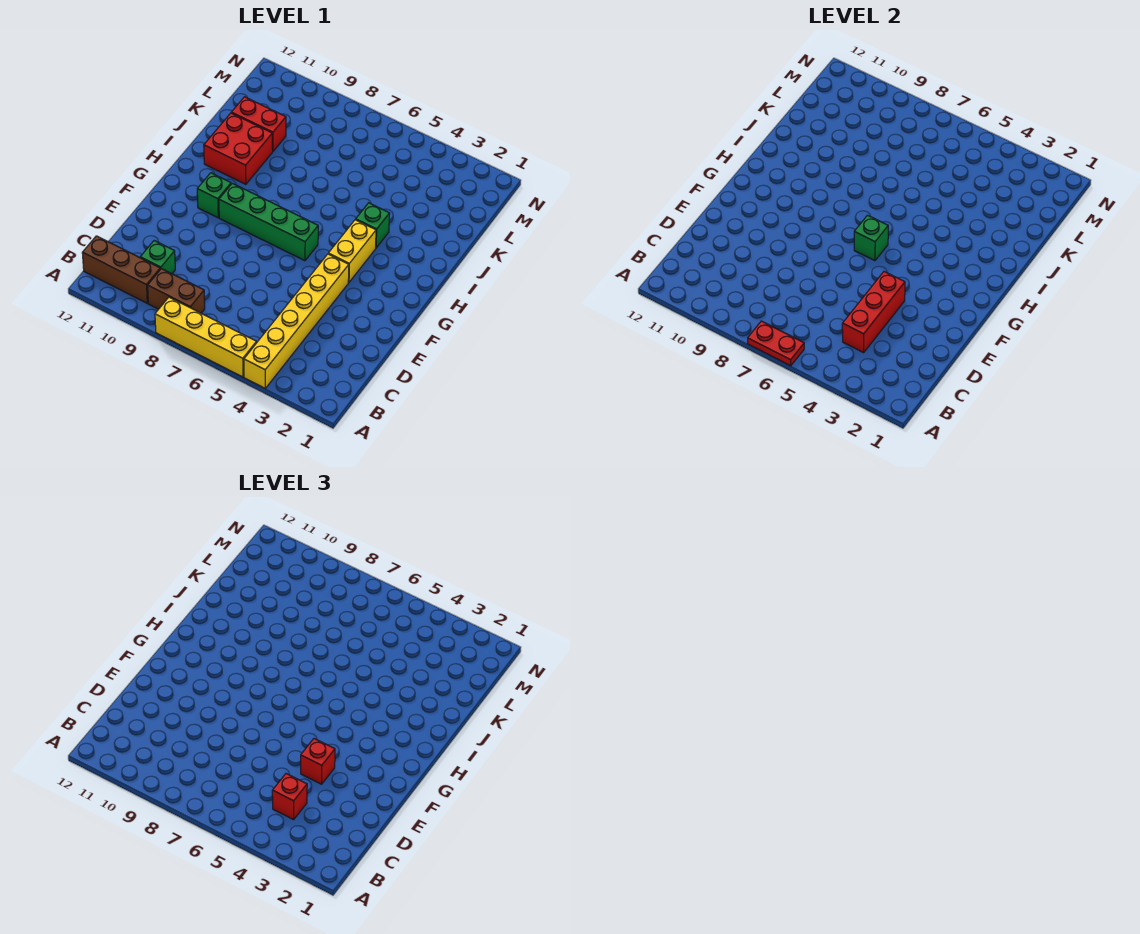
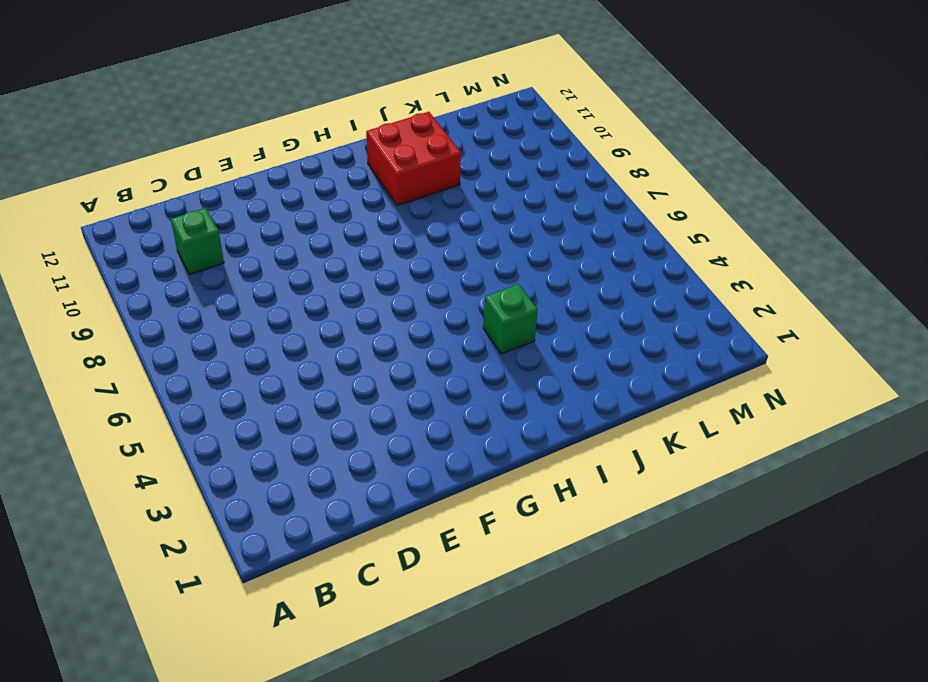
none -> yellow 1x6 brick [244,254,349,388]
none -> yellow 1x4 brick [155,297,256,377]
none -> brown 1x2 brick [148,269,205,313]

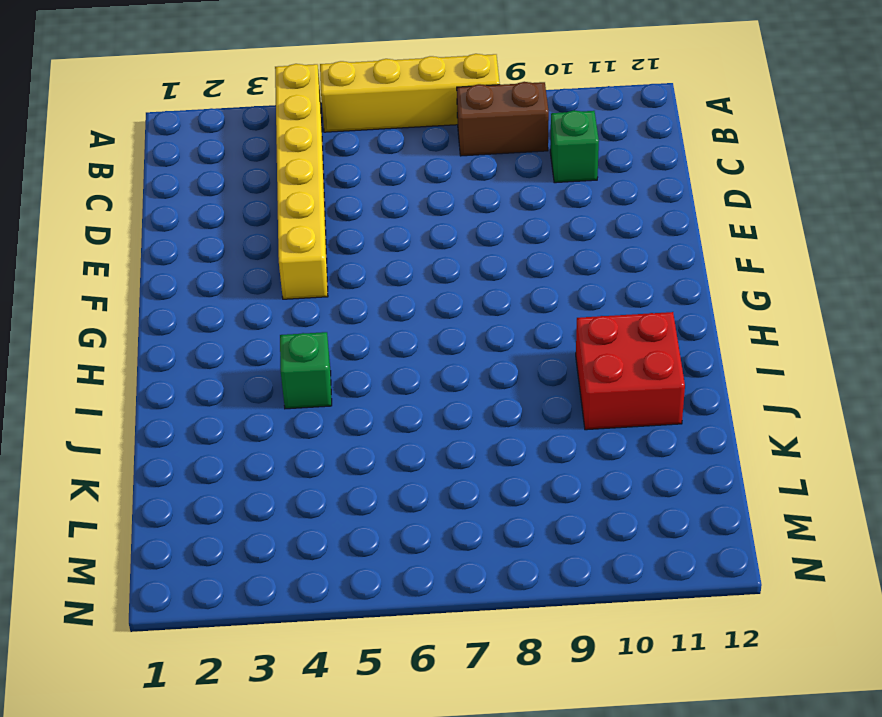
none -> brown 1x3 brick [82,236,160,303]
none -> yellow 1x2 brick [328,220,376,282]
none -> green 1x4 brick [219,183,318,261]

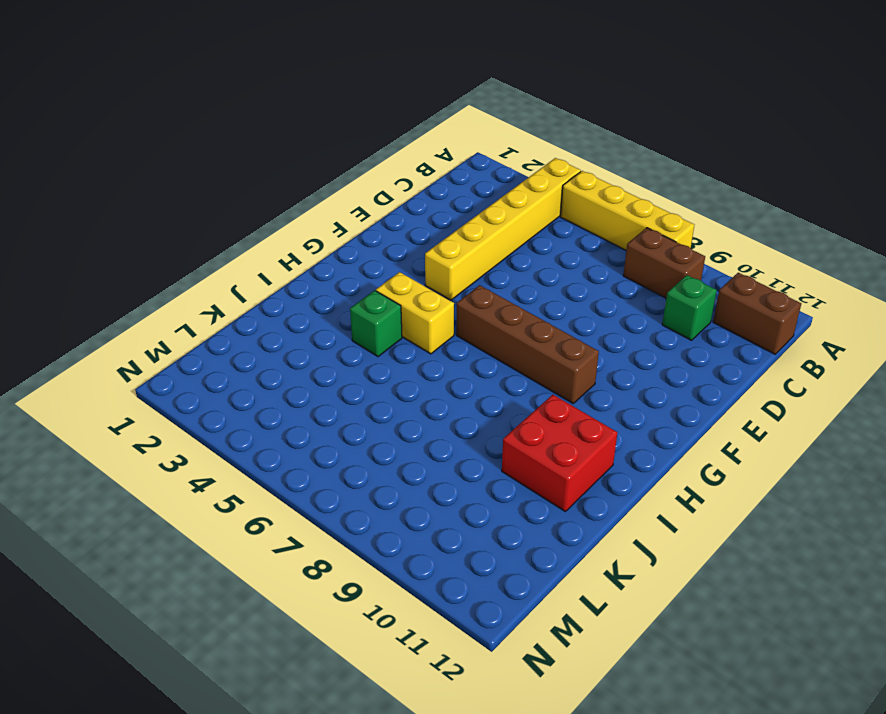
brown 1x2 brick [713,273,801,354] -> brown 1x3 brick [82,236,160,303]
brown 1x4 brick [456,285,599,403] -> green 1x4 brick [219,183,318,261]
yellow 1x2 brick [376,272,454,354] -> yellow 1x2 brick turned to [328,220,376,282]
none -> green 1x1 brick [197,173,231,218]
none -> red 1x2 brick [231,97,286,151]
none -> red 1x2 plate [748,321,804,366]

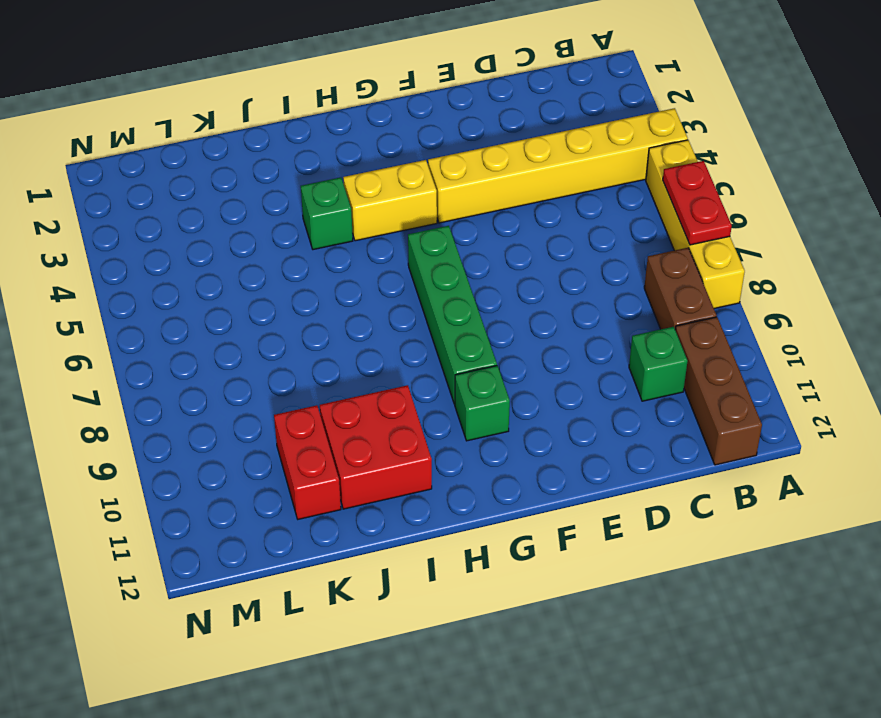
none -> red 1x3 brick [842,272,905,353]
none -> green 1x1 brick [854,215,888,261]
none -> red 1x1 brick [272,774,307,820]

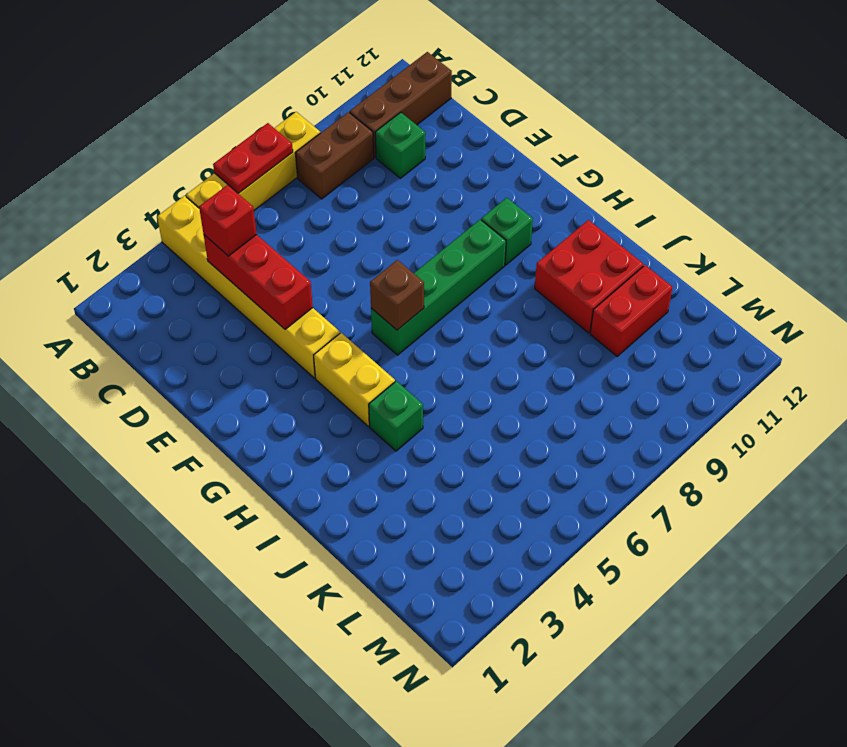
brown 1x1 brick [370,260,424,330] -> green 1x1 brick [854,215,888,261]
none -> red 1x1 brick [301,739,335,784]

